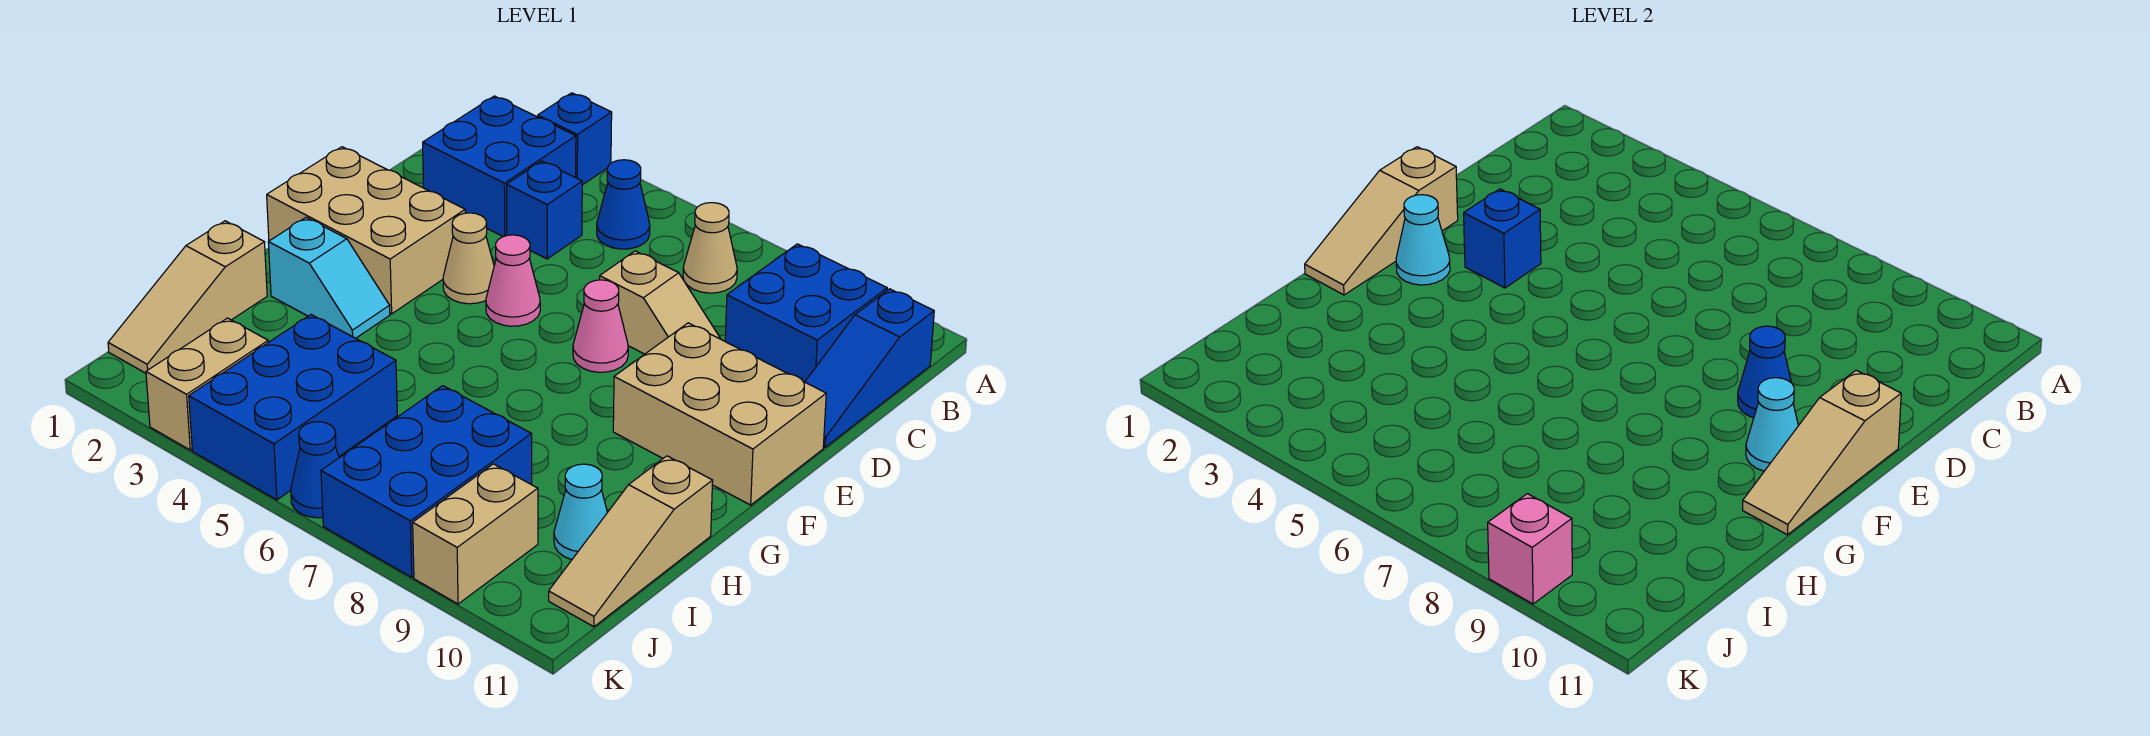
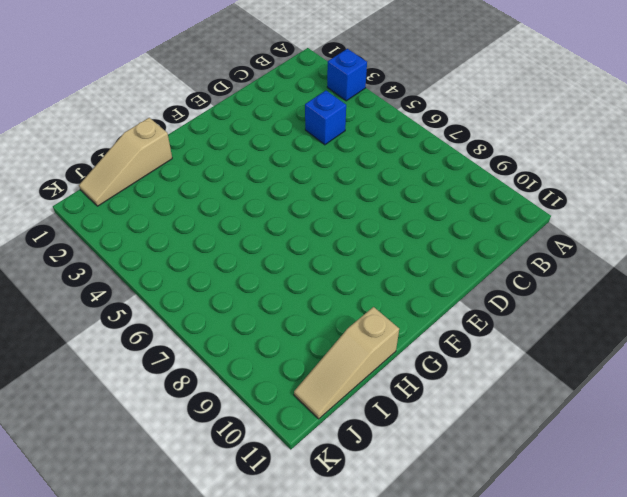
none -> blue 2x2 brick [423,96,576,237]
none -> blue 1x1 cone [597,160,650,249]
none -> tan 1x1 cone [683,203,737,293]

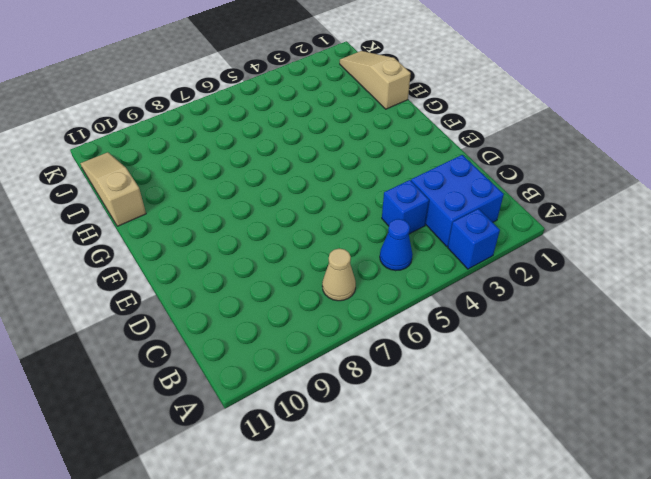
none -> blue 2x2 brick [725,244,887,382]
none -> blue 1x3 slope [805,289,934,447]
none -> tan 1x2 slope [600,251,721,354]

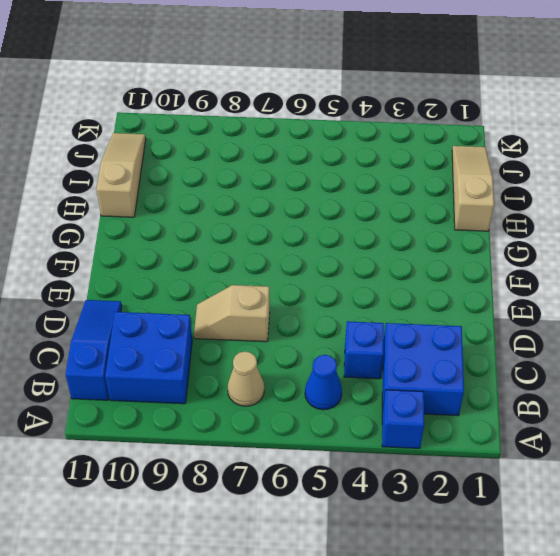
none -> tan 2x3 brick [267,147,465,314]
none -> tan 1x1 cone [443,213,494,304]
none -> pink 1x1 cone [486,235,540,326]

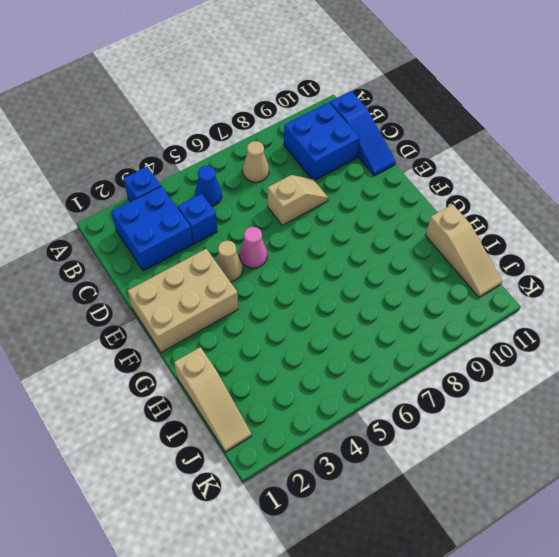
none -> pink 1x1 cone [573,280,628,372]
none -> tan 2x3 brick [613,323,826,505]
none -> cyan 1x2 slope [268,218,390,338]

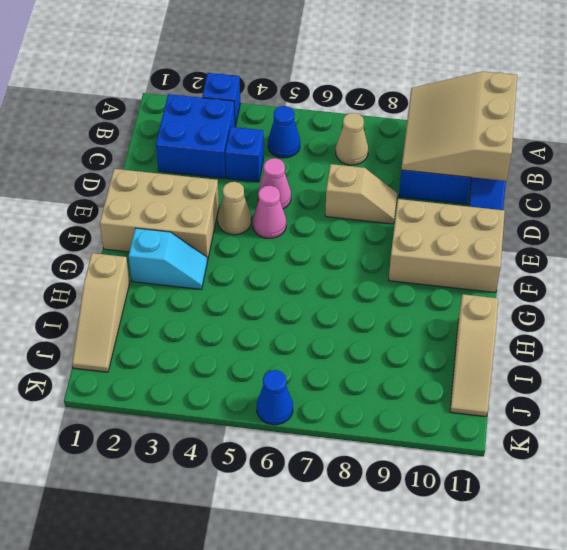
tan 3x3 slope [401,72,517,181] -> none
pink 1x1 cone [258,158,291,209] -> pink 1x1 cone moved to [573,280,628,372]
none -> blue 2x3 brick [189,315,397,500]
none -> blue 2x3 brick [321,386,532,577]
none -> cyan 1x1 cone [554,464,607,560]

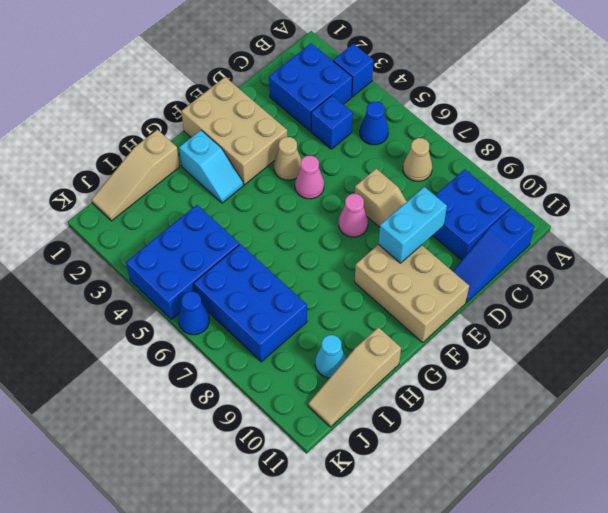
cyan 1x2 brick [378,187,447,263] -> blue 1x1 cone [1738,326,1794,418]
blue 2x3 brick [194,244,307,362] -> blue 2x3 brick turned to [321,386,532,577]
none -> tan 1x2 brick [146,318,268,450]
none -> tan 1x2 brick [413,464,538,604]
none -> tan 1x3 slope [1305,147,1458,295]

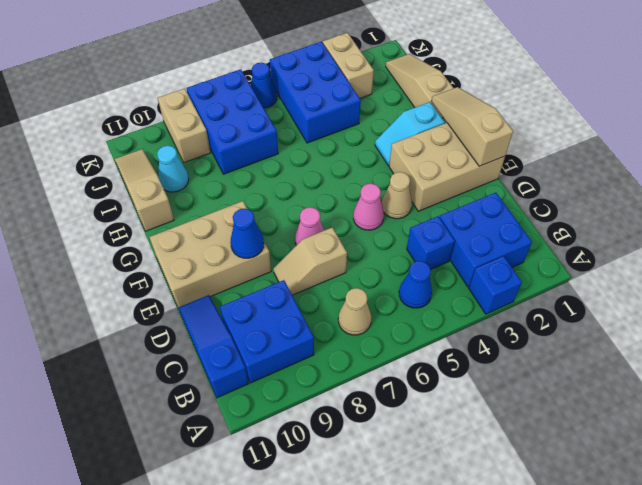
none -> blue 1x1 brick [1464,189,1541,288]
none -> tan 1x3 slope [1742,370,1901,535]
none -> cyan 1x1 cone [1396,195,1450,285]

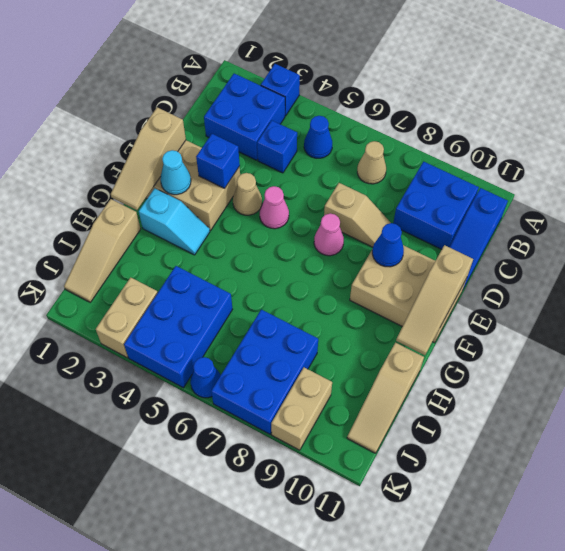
none -> cyan 1x1 cone [554,464,607,560]
none -> cyan 1x1 cone [1746,378,1798,471]
none -> pink 1x1 brick [1488,494,1572,604]

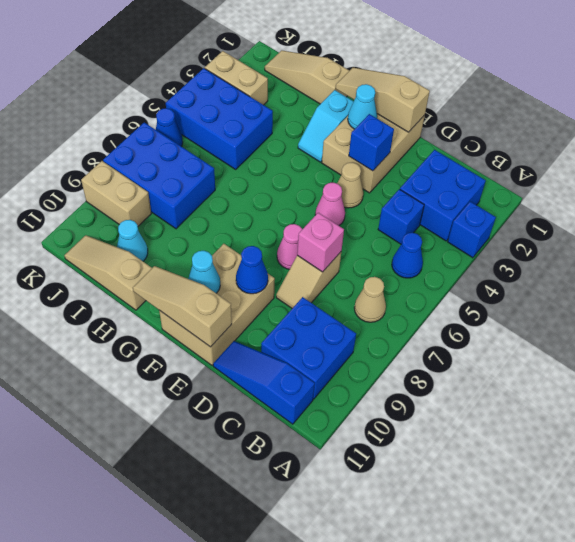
pink 1x1 brick [297,213,344,272] -> pink 1x1 brick moved to [1488,494,1572,604]

